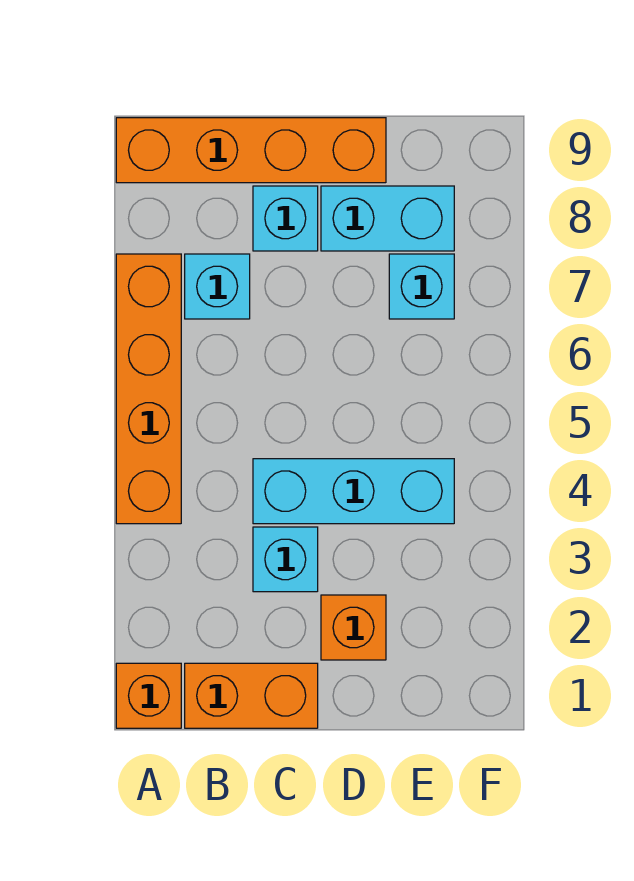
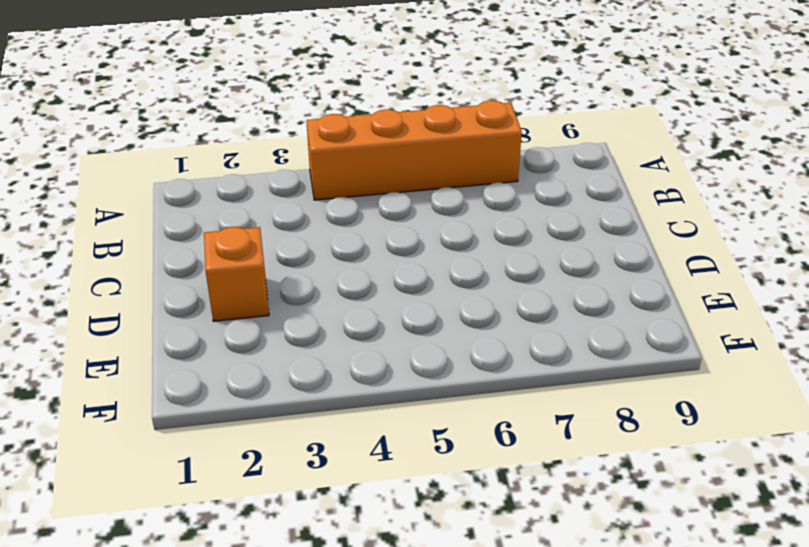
none -> orange 1x1 brick [116,663,181,728]
none -> orange 1x4 brick [116,118,386,183]

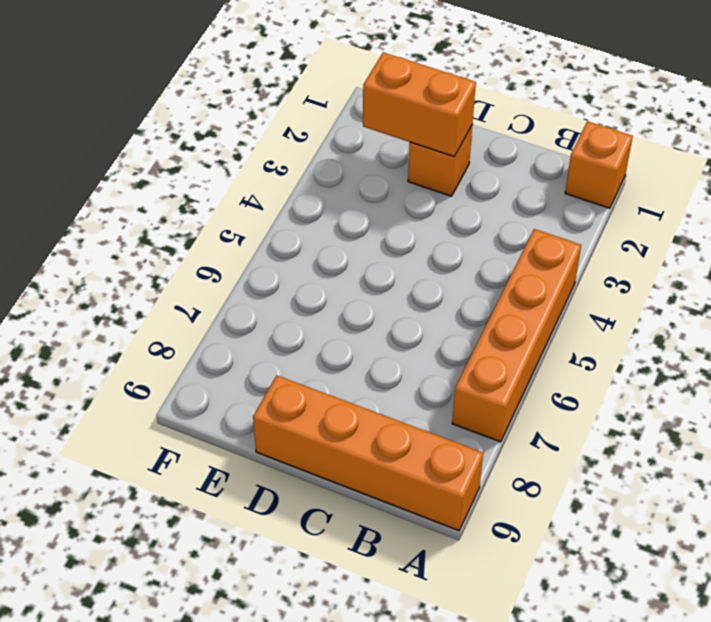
orange 1x2 brick [363,52,476,157] -> orange 1x2 brick moved to [185,663,318,728]
none -> cyan 1x1 brick [185,254,250,319]
none -> cyan 1x1 brick [253,527,318,592]

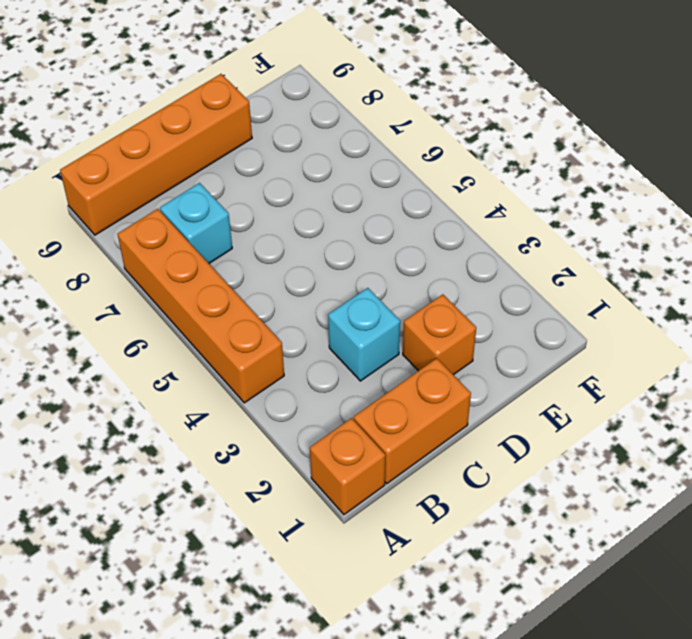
none -> cyan 1x3 brick [253,459,454,524]
none -> cyan 1x1 brick [253,186,318,251]

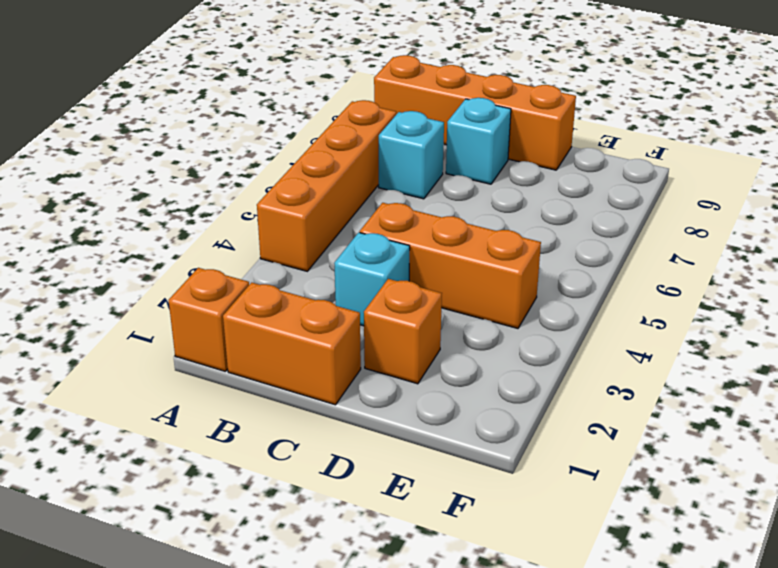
orange 1x3 brick [360,203,541,328] -> cyan 1x3 brick [253,459,454,524]
none -> cyan 1x2 brick [321,186,454,251]
none -> cyan 1x1 brick [389,254,454,319]

